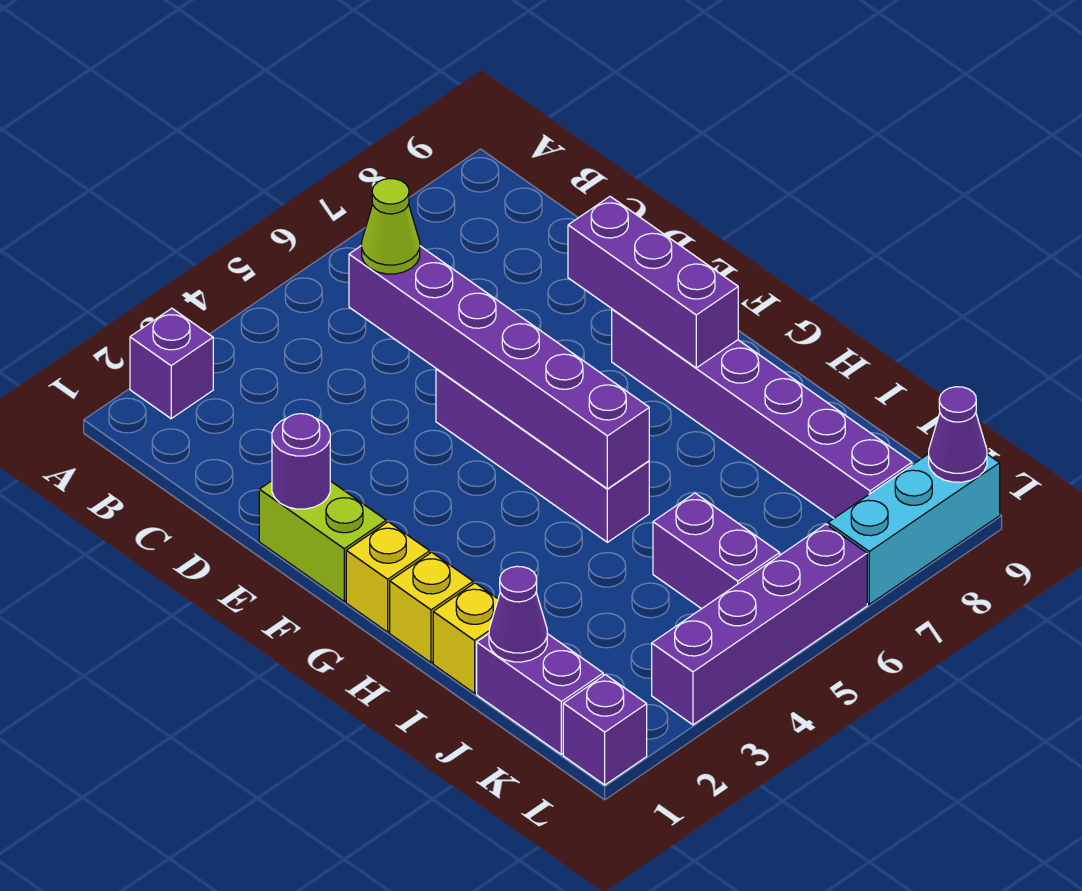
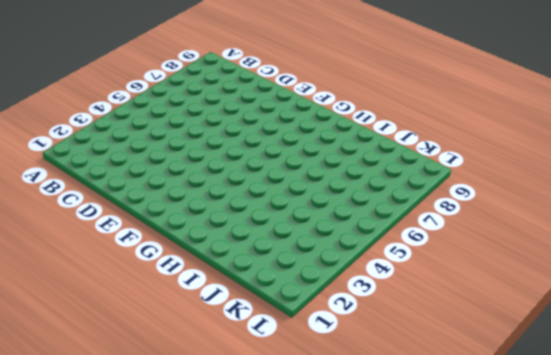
none -> purple 1x1 brick [130,308,213,419]
none -> lime 1x2 brick [259,481,386,601]
none -> purple 1x4 brick [436,369,649,542]

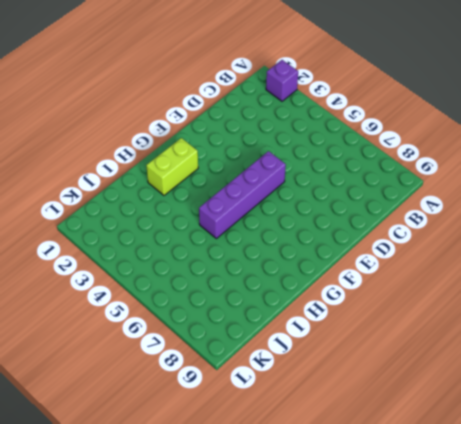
lime 1x2 brick [146,138,198,195] -> lime 1x2 brick moved to [259,481,386,601]
none -> purple 1x6 brick [612,309,912,518]
none -> yellow 1x1 brick [346,522,430,632]
none -> yellow 1x1 brick [390,552,473,663]

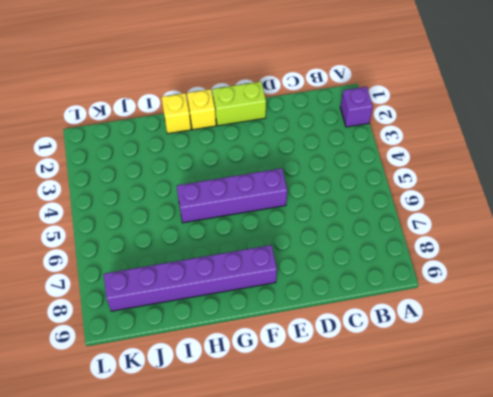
none -> yellow 1x1 brick [433,583,498,693]
none -> purple 1x2 brick [477,634,603,754]
none -> purple 1x2 brick [653,493,780,609]

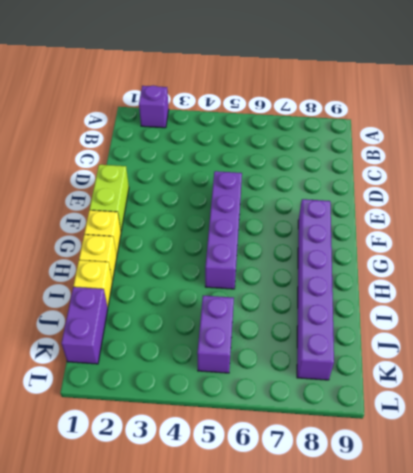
none -> purple 1x1 brick [563,675,647,785]
none -> purple 1x4 brick [652,524,867,725]
none -> cyan 1x3 brick [828,454,1000,604]

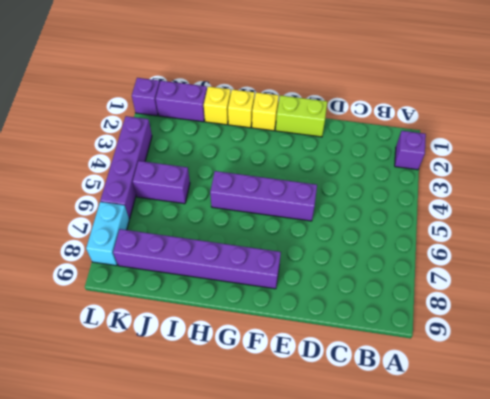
cyan 1x2 brick [86,202,129,266] -> cyan 1x3 brick [828,454,1000,604]
none -> purple 1x6 brick [349,246,649,489]
none -> purple 1x1 round brick [272,414,330,509]
none -> purple 1x3 brick [568,197,738,368]

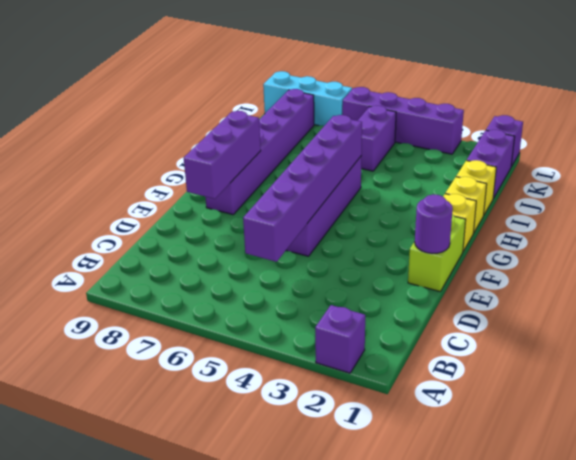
none -> purple 1x1 cone [489,566,547,662]
none -> purple 1x1 cone [929,387,987,482]
none -> lime 1x1 cone [362,179,420,274]

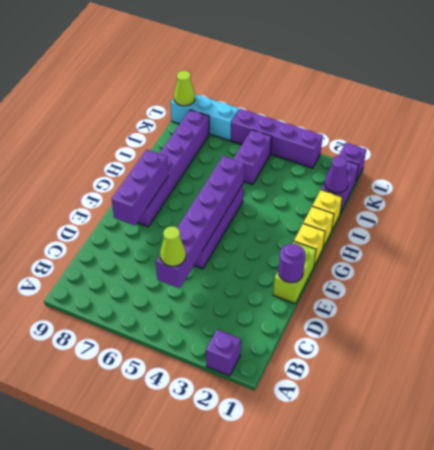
lime 1x1 cone [174,71,195,106] -> purple 1x1 cone [929,387,987,482]

